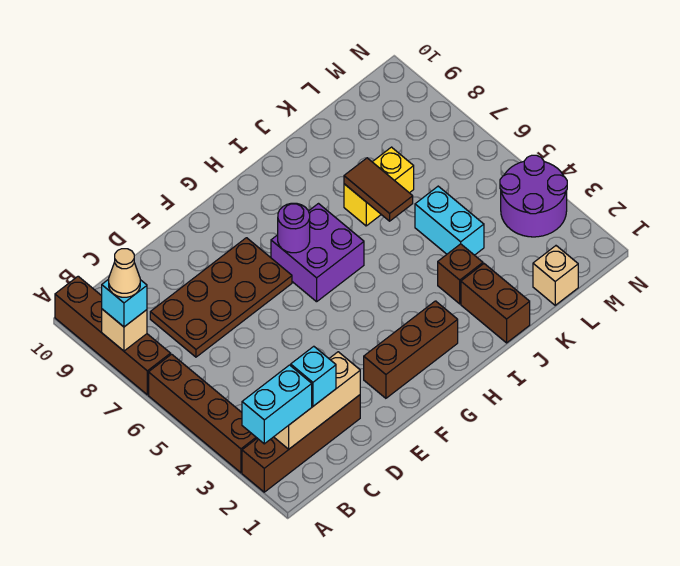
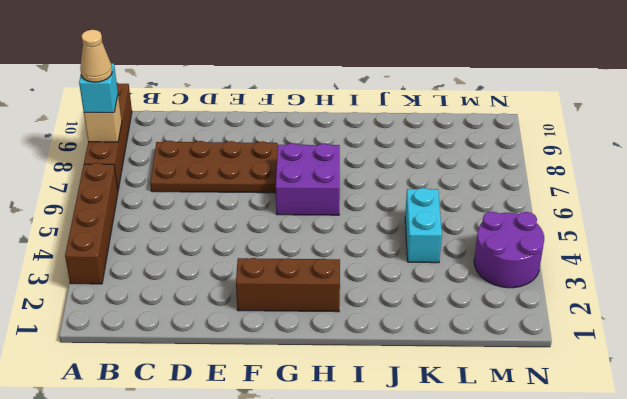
none -> brown 1x4 brick [242,395,360,492]
none -> brown 1x2 brick [461,264,530,343]
none -> brown 1x1 brick [438,244,483,304]

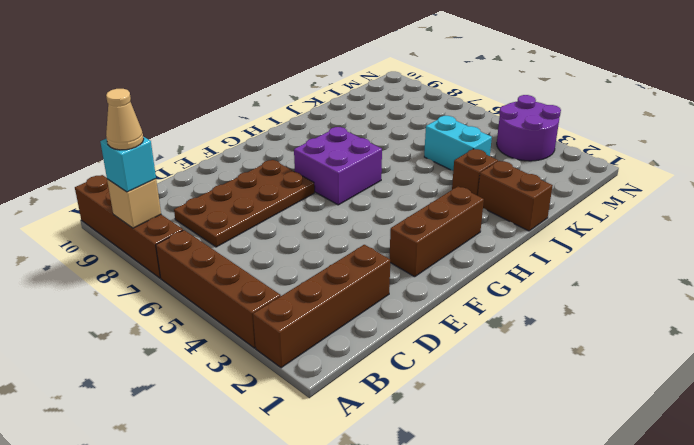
none -> yellow 1x2 brick [344,147,414,226]
none -> tan 1x1 brick [533,246,578,305]
none -> tan 1x3 brick [274,352,360,449]

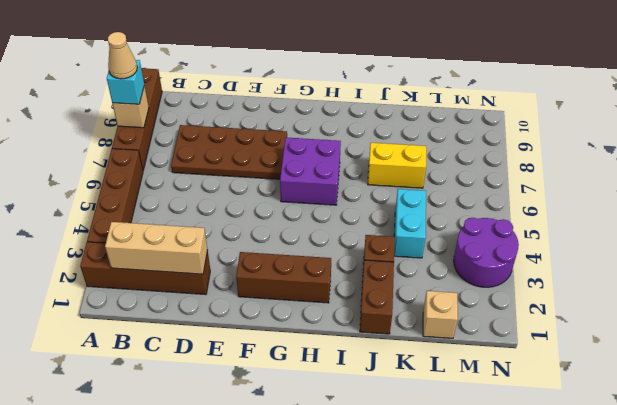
none -> purple 1x1 round brick [278,203,310,253]
none -> brown 1x2 tile [344,158,413,221]
none -> cyan 1x2 brick [242,365,312,444]

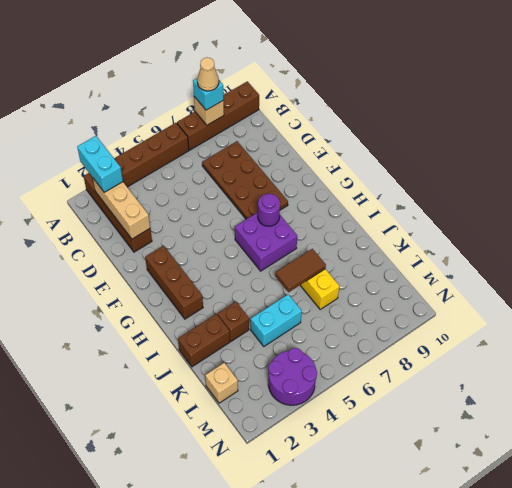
none -> cyan 1x1 brick [291,346,336,406]

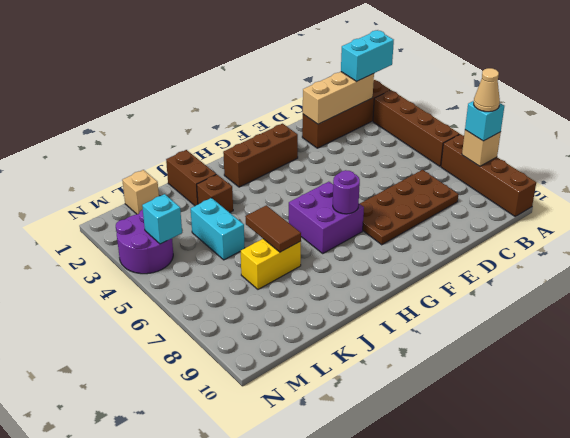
cyan 1x1 brick [142,194,182,244] -> cyan 1x1 brick moved to [291,346,336,406]

